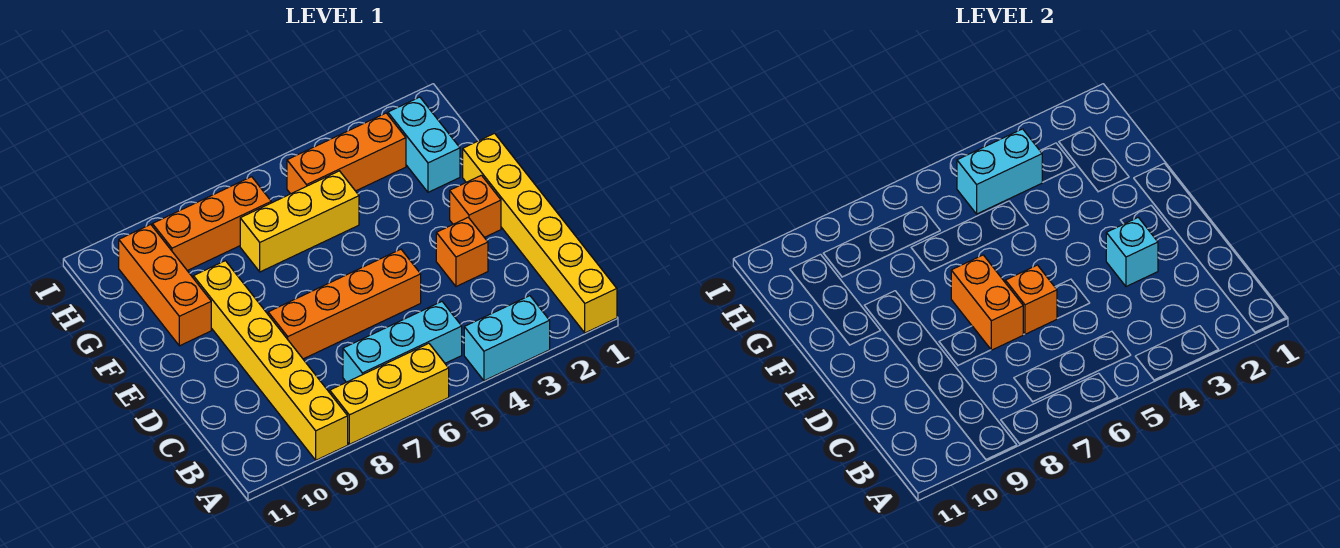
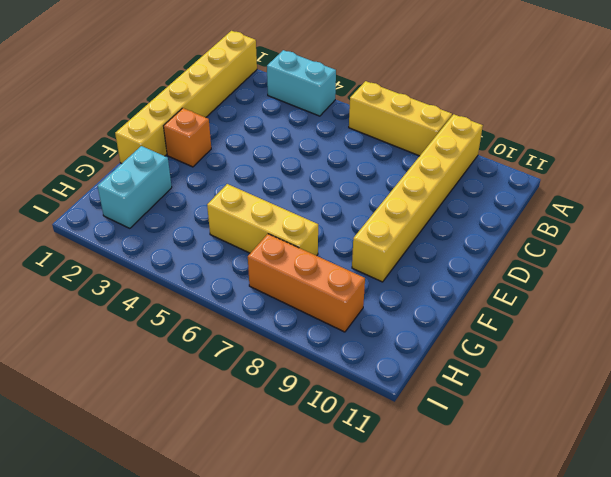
none -> cyan 1x3 brick [343,302,462,382]
none -> orange 1x1 brick [436,217,488,287]
none -> orange 1x4 brick [268,249,421,359]

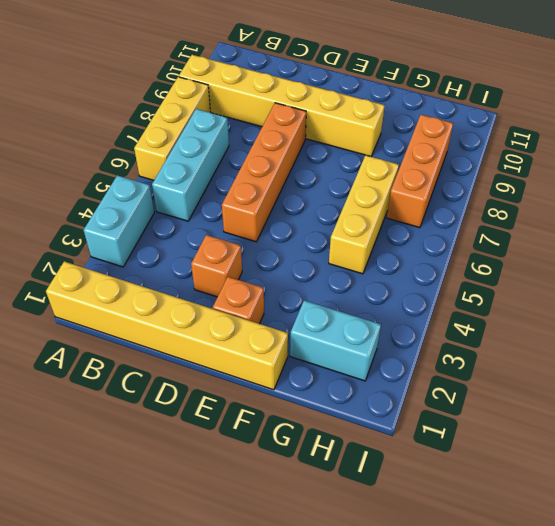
none -> orange 1x3 brick [119,224,211,346]
none -> orange 1x3 brick [287,113,406,194]
none -> cyan 1x1 brick [1106,217,1158,287]

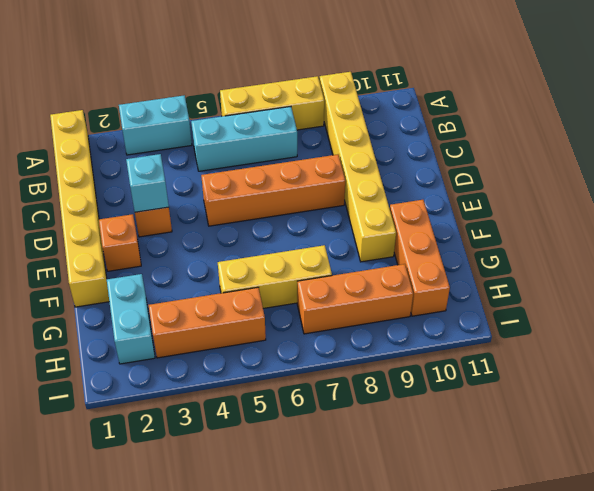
none -> orange 1x1 brick [1005,265,1057,334]
none -> orange 1x2 brick [951,255,1024,350]
none -> cyan 1x2 brick [957,129,1042,214]

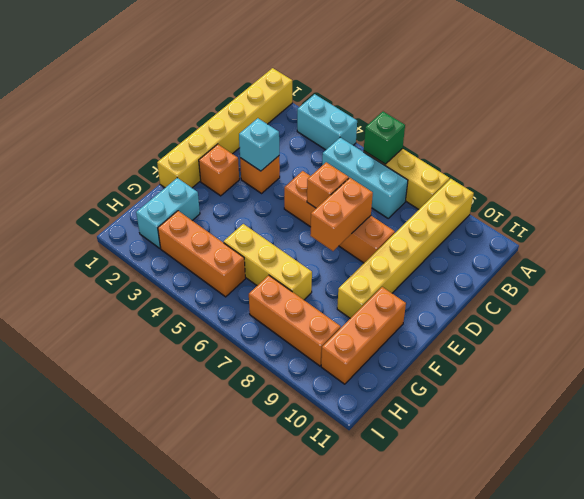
green 1x1 brick [364,112,405,164] -> none
none -> cyan 1x2 brick [957,129,1042,214]

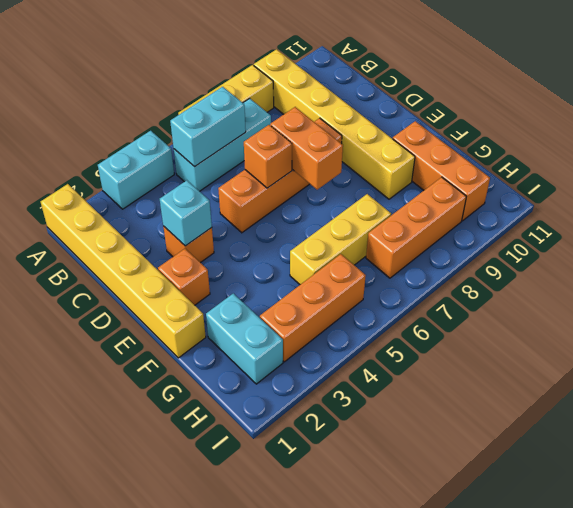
cyan 1x2 brick [170,87,246,167] -> cyan 1x2 brick moved to [957,129,1042,214]

